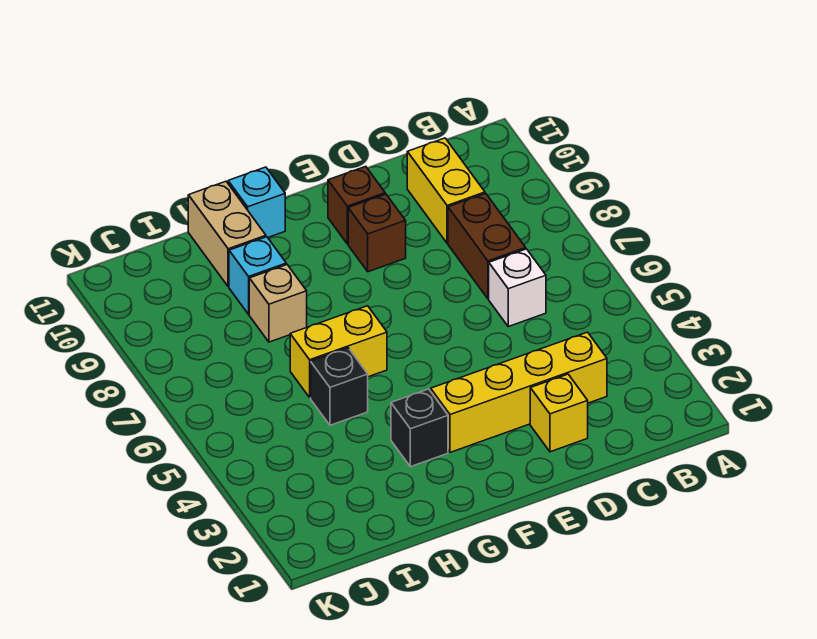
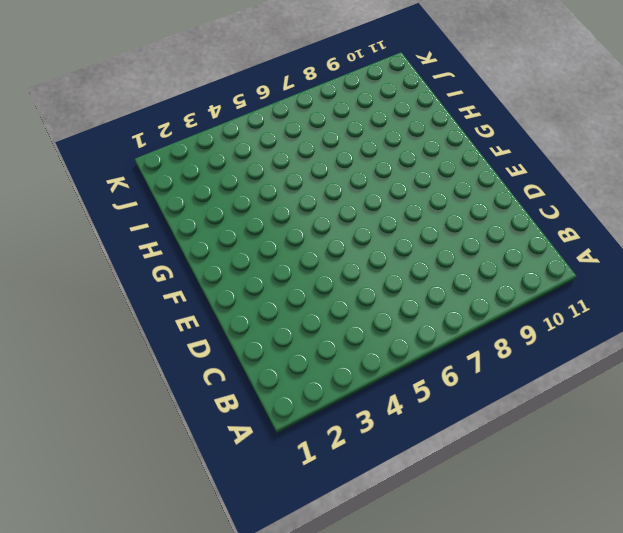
none -> yellow 1x4 brick [431,332,607,452]
none -> white 1x1 brick [489,249,546,327]
none -> brown 1x2 brick [448,194,526,299]

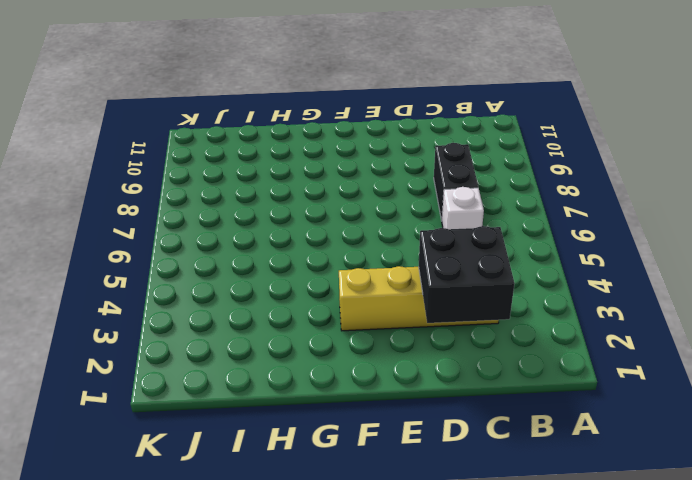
black 2x2 brick [419,226,515,323] -> none
black 1x2 brick [434,143,478,221] -> brown 1x2 brick [448,194,526,299]
none -> yellow 1x2 brick [407,138,485,243]
none -> yellow 1x1 brick [530,374,588,452]
none -> brown 1x1 brick [348,194,406,272]

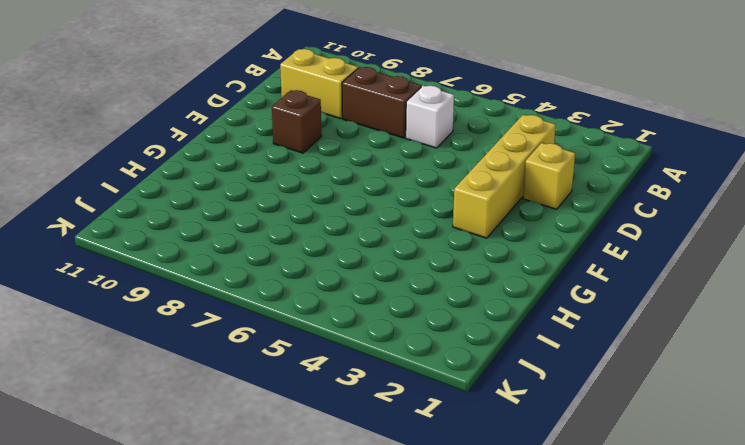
none -> brown 1x1 brick [328,166,385,244]
none -> black 1x1 brick [391,389,448,467]
none -> yellow 1x2 brick [290,306,387,397]

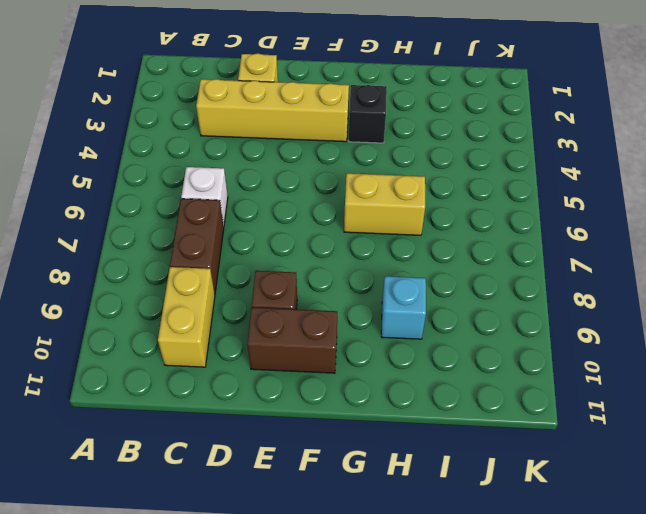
brown 1x2 brick [248,307,337,373] -> brown 1x1 brick [328,166,385,244]
none -> cyan 1x1 brick [228,167,285,237]
none -> black 1x1 brick [311,348,368,425]
none -> tan 1x1 brick [249,265,307,342]

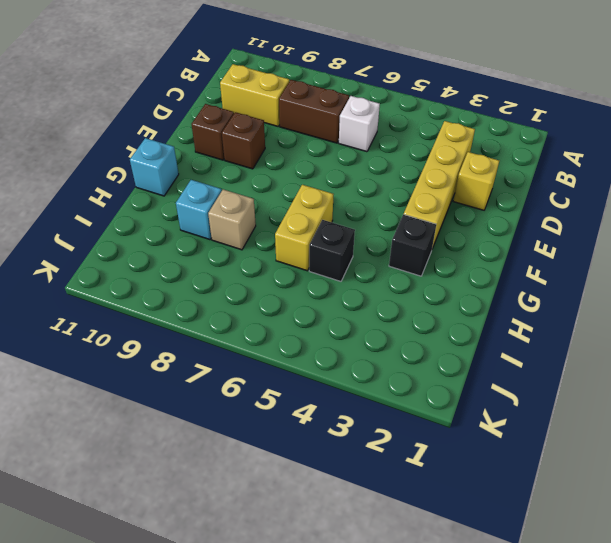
none -> tan 1x2 brick [188,181,266,287]

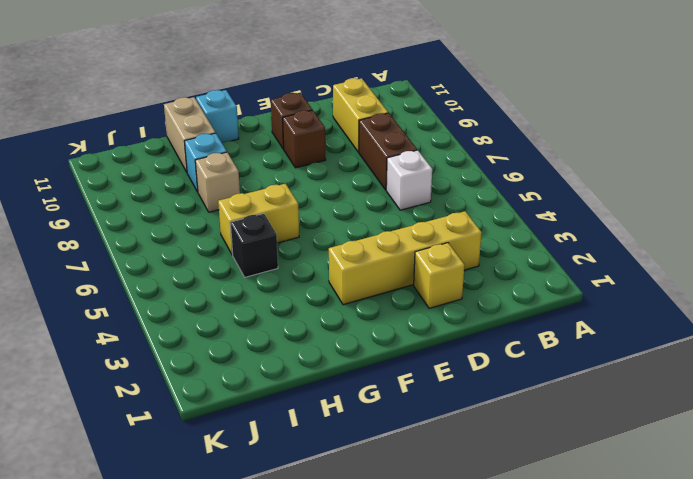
none -> black 1x1 brick [391,389,448,467]

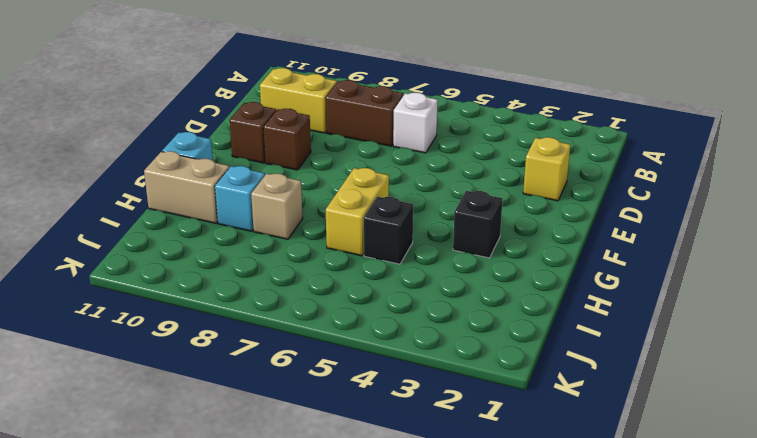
none -> yellow 1x4 brick [431,332,607,452]

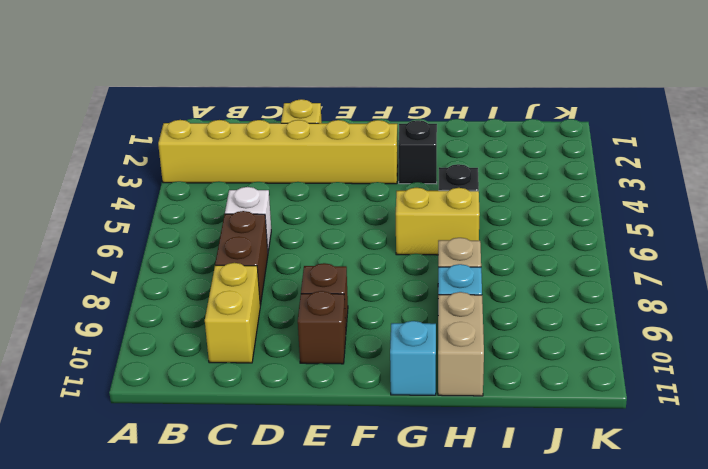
yellow 1x6 brick [158,120,398,184] -> yellow 1x4 brick [431,332,607,452]

